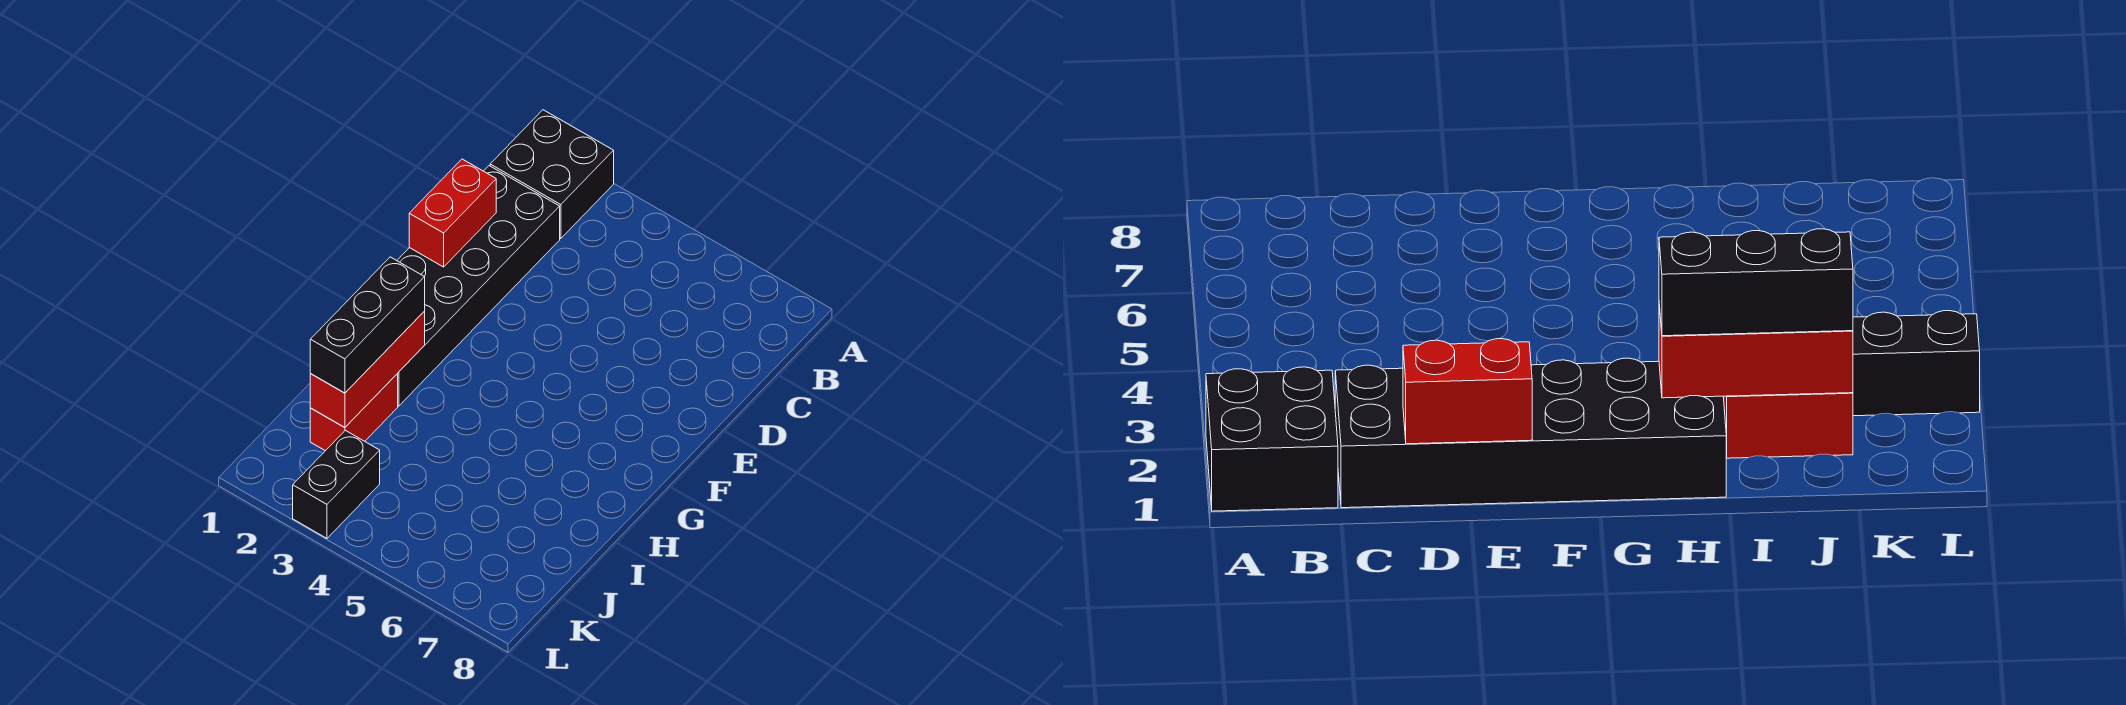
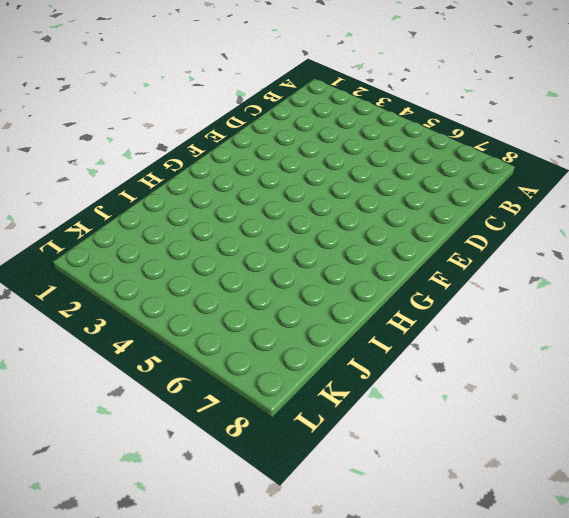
none -> black 2x2 brick [490,110,614,239]
none -> black 2x6 brick [397,166,560,406]

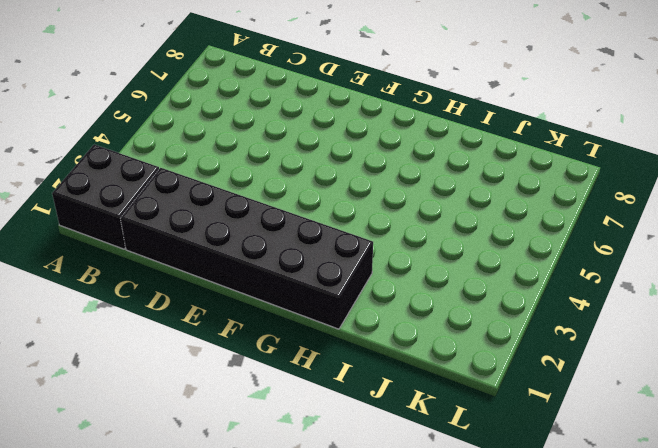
none -> red 1x2 brick [310,374,398,451]
none -> black 1x2 brick [293,430,380,538]

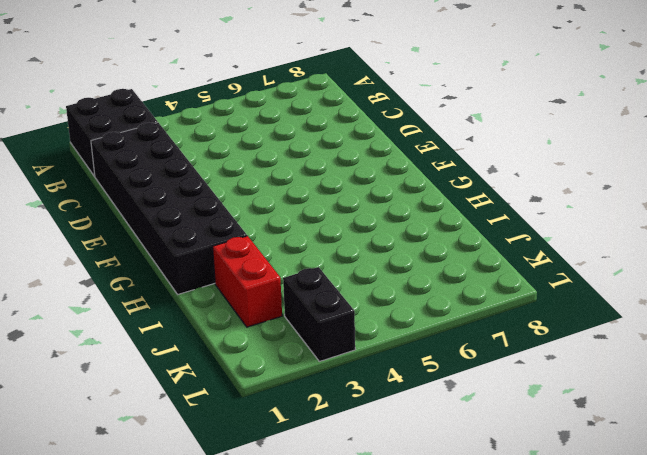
none -> red 1x2 brick [409,159,496,267]
none -> red 1x3 brick [310,311,425,428]

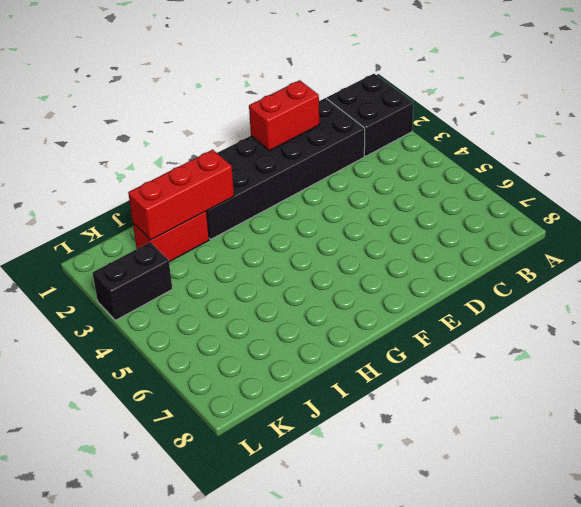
none -> black 1x3 brick [310,257,425,393]

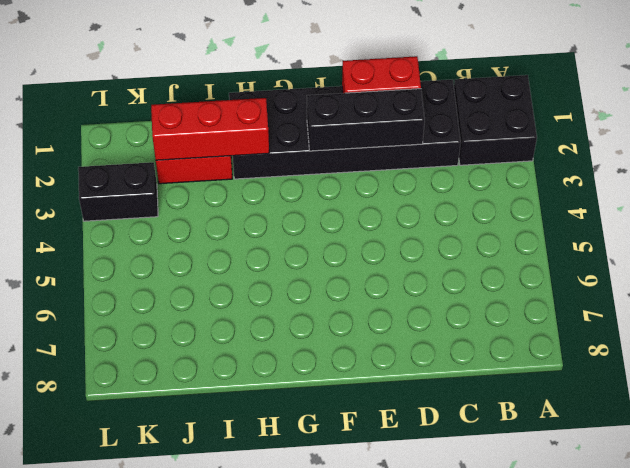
black 1x3 brick [307,89,425,151] -> black 1x3 brick moved to [310,257,425,393]

